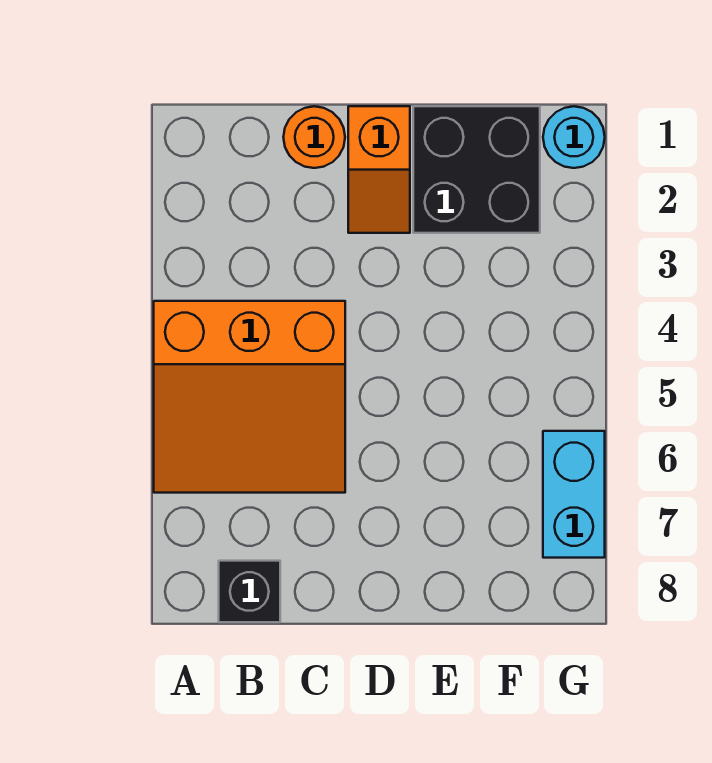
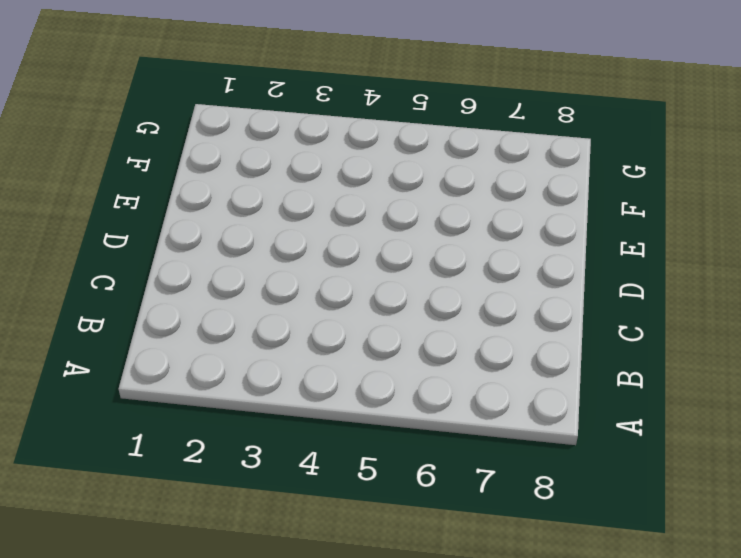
none -> orange 3x3 slope [154,301,345,493]
none -> black 1x1 brick [219,561,280,622]

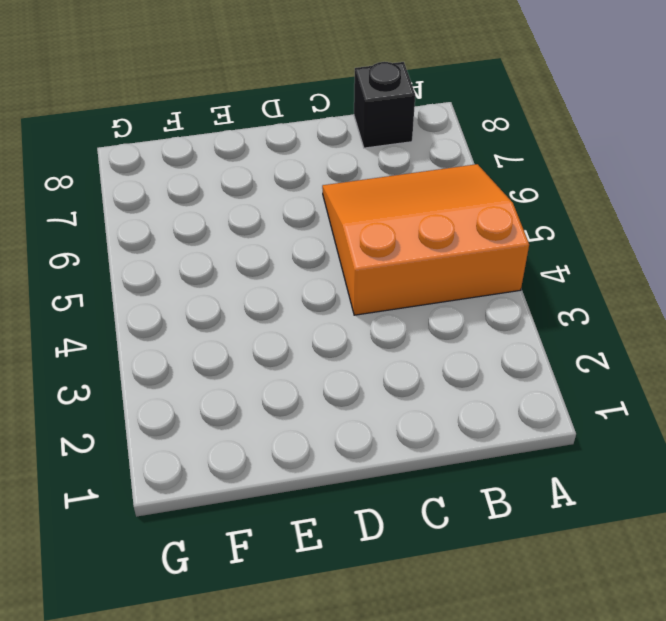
none -> orange 1x1 round brick [283,106,345,168]
none -> orange 1x2 slope [348,106,410,233]

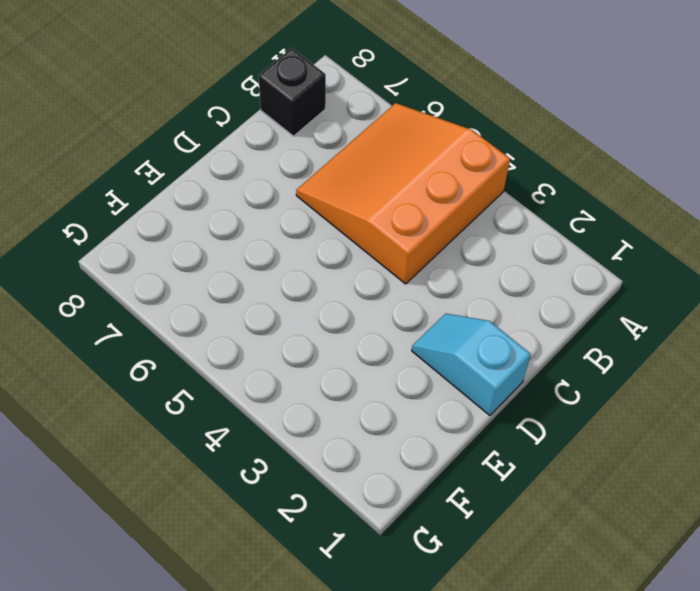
cyan 1x2 slope [412,313,531,415] -> orange 1x2 slope [348,106,410,233]
none -> orange 1x1 round brick [283,106,345,168]
none -> black 2x2 brick [413,106,540,233]

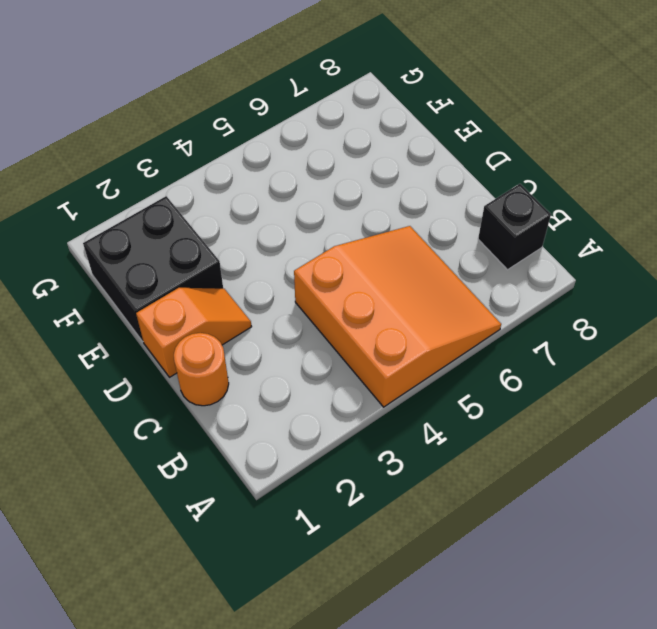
none -> cyan 1x1 round brick [543,106,605,168]
none -> cyan 1x2 brick [543,431,605,558]

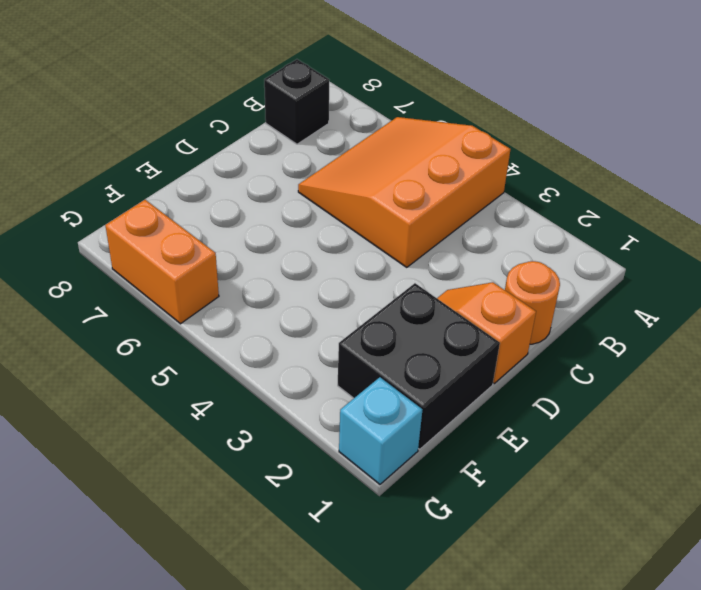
cyan 1x1 brick [339,377,422,484] -> cyan 1x1 round brick [543,106,605,168]
orange 1x2 brick [105,200,219,324] -> cyan 1x2 brick [543,431,605,558]

